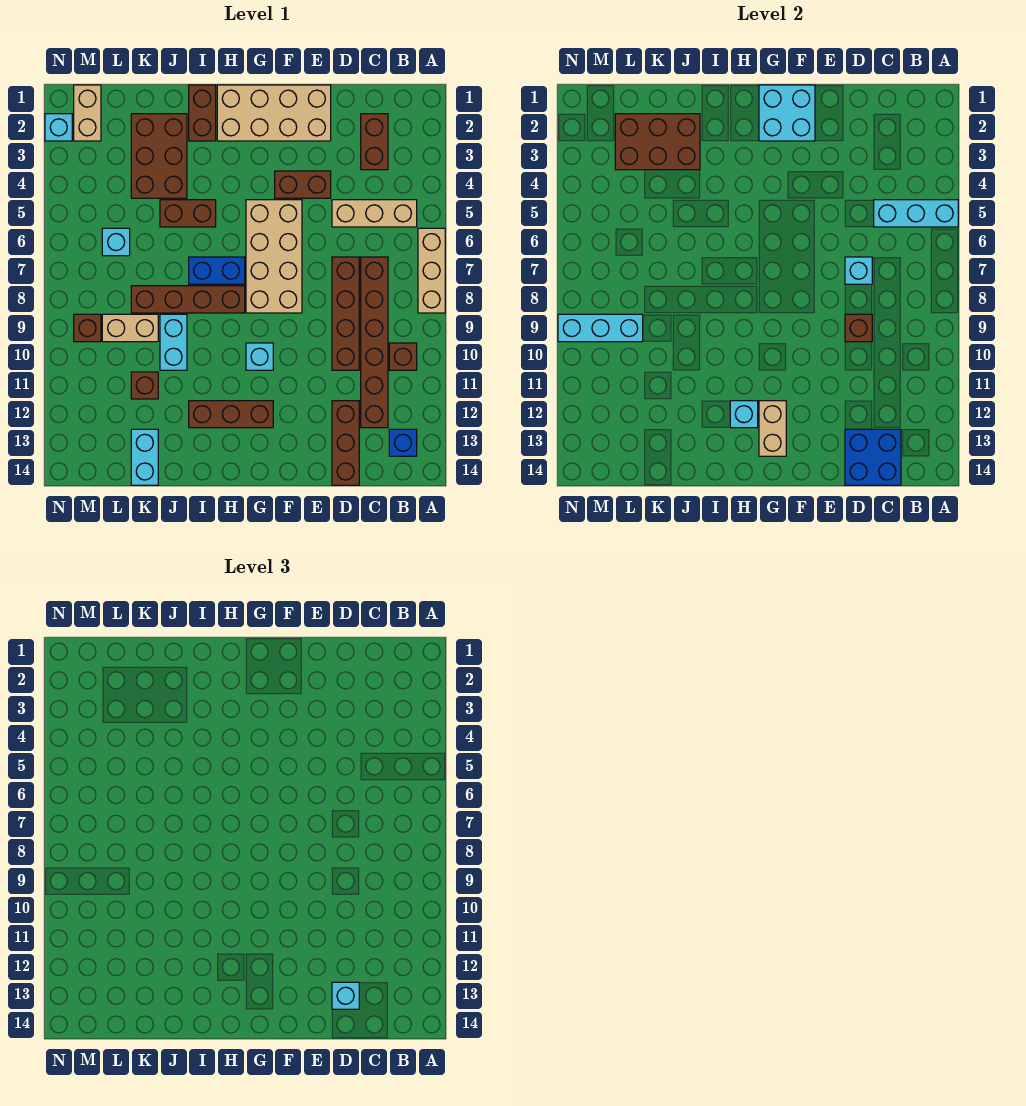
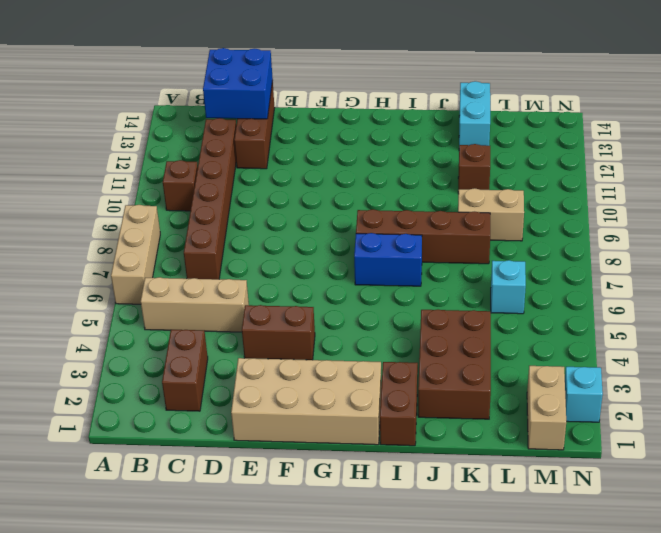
none -> blue 1x1 brick [389,429,417,456]
none -> brown 1x4 brick [332,257,359,370]
none -> tan 2x4 brick [246,200,302,313]
none -> cyan 1x1 brick [246,343,273,370]

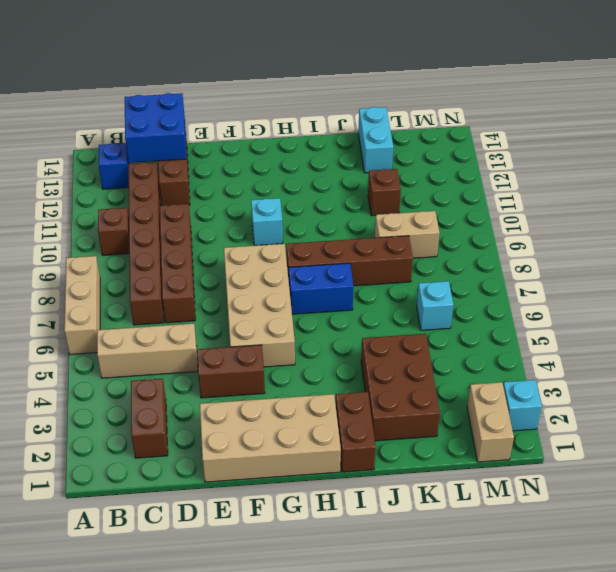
none -> brown 1x3 brick [189,401,273,428]
none -> brown 1x2 brick [160,200,216,227]
none -> cyan 1x2 brick [160,314,187,370]
none -> brown 1x1 brick [74,314,101,342]

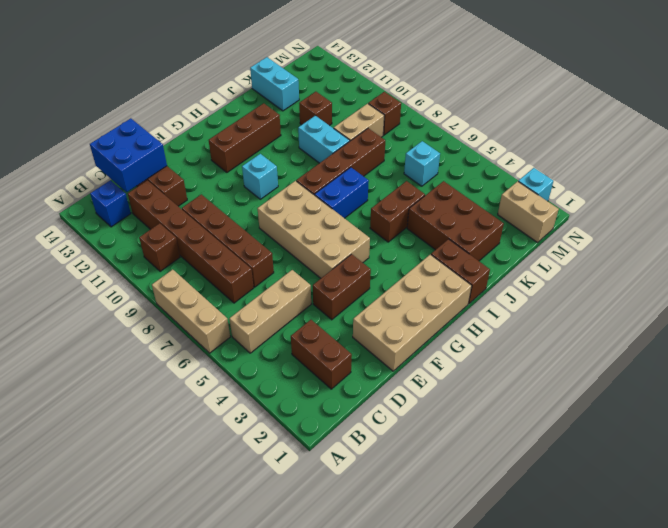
none -> cyan 1x3 brick [874,200,958,227]
none -> cyan 1x1 brick [845,257,872,284]
none -> brown 1x1 brick [845,314,872,342]
none -> cyan 2x2 brick [759,85,815,141]

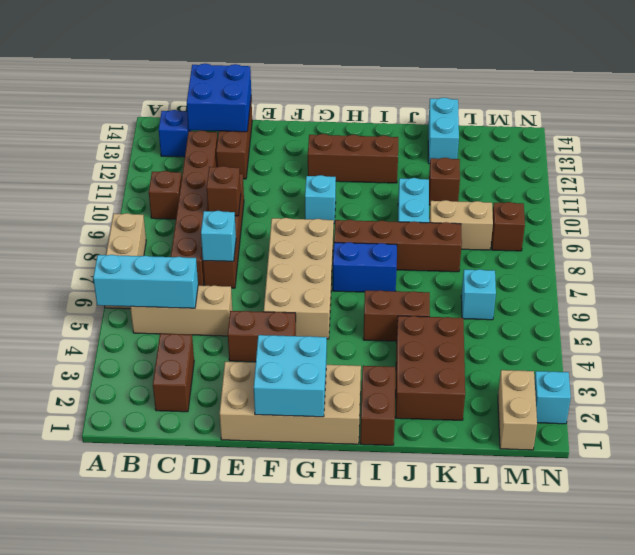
none -> tan 1x2 brick [759,401,786,456]
none -> cyan 1x1 brick [730,401,758,428]
none -> brown 2x3 brick [615,114,700,170]
none -> cyan 1x3 brick [558,314,643,342]

